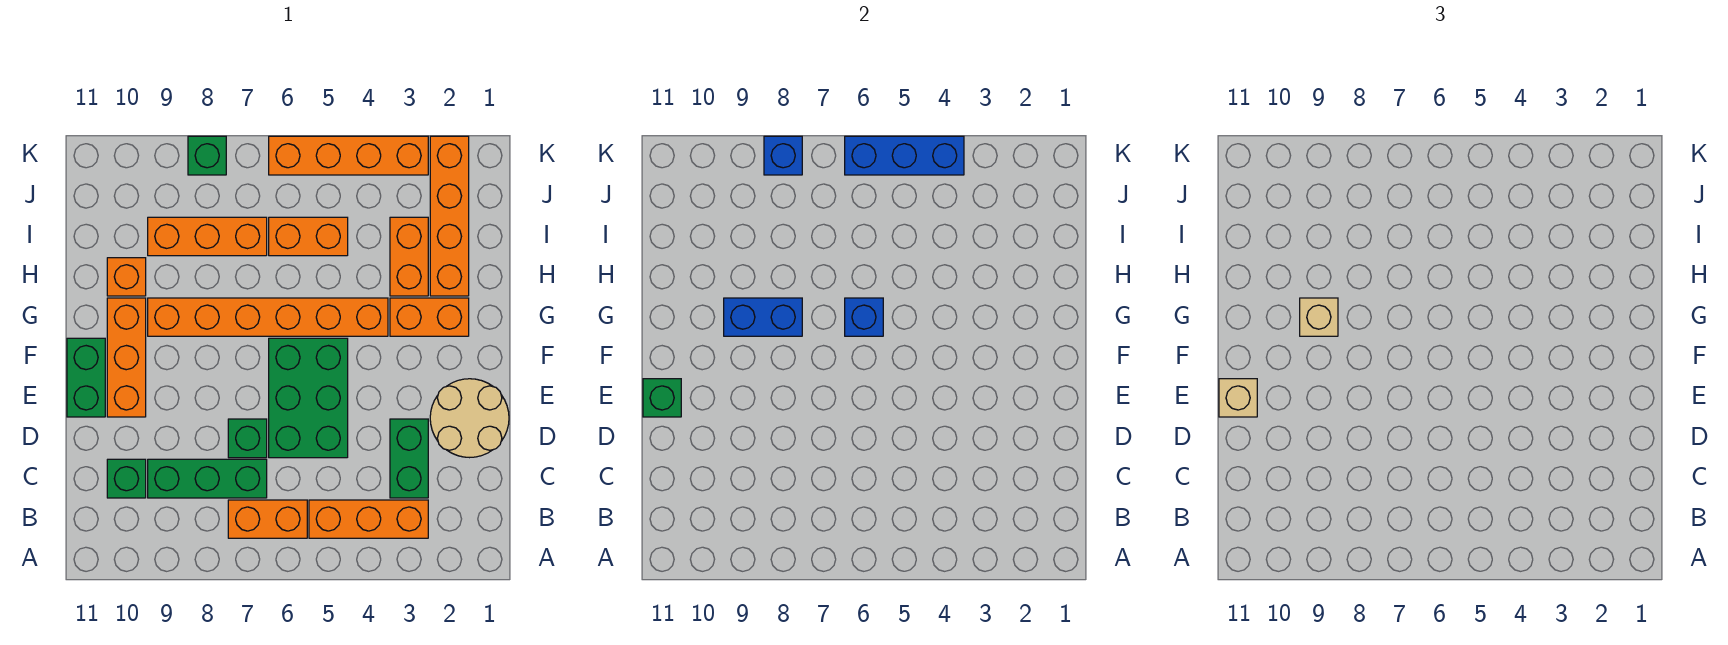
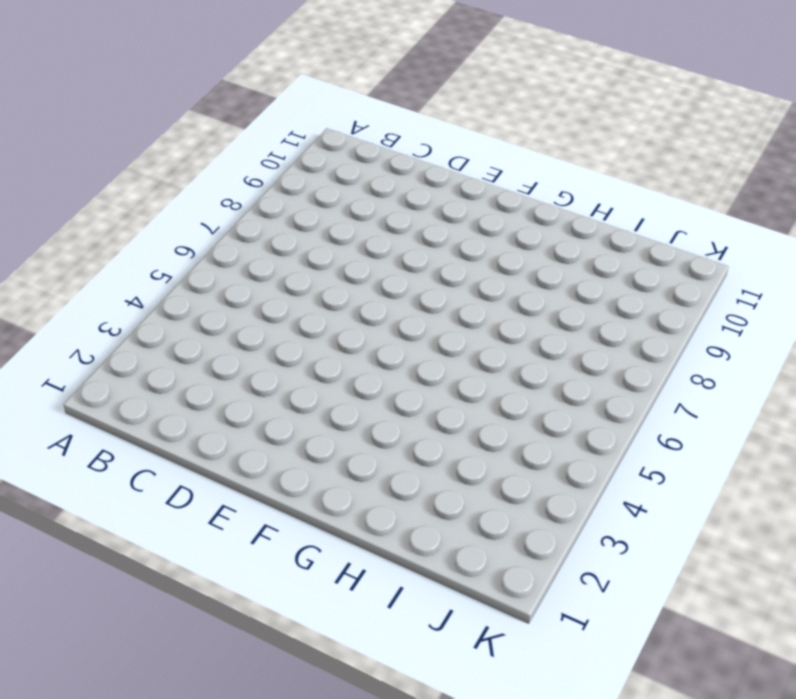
none -> orange 1x3 brick [309,500,428,538]
none -> orange 1x2 brick [228,500,307,538]
none -> green 1x2 brick [390,419,428,498]

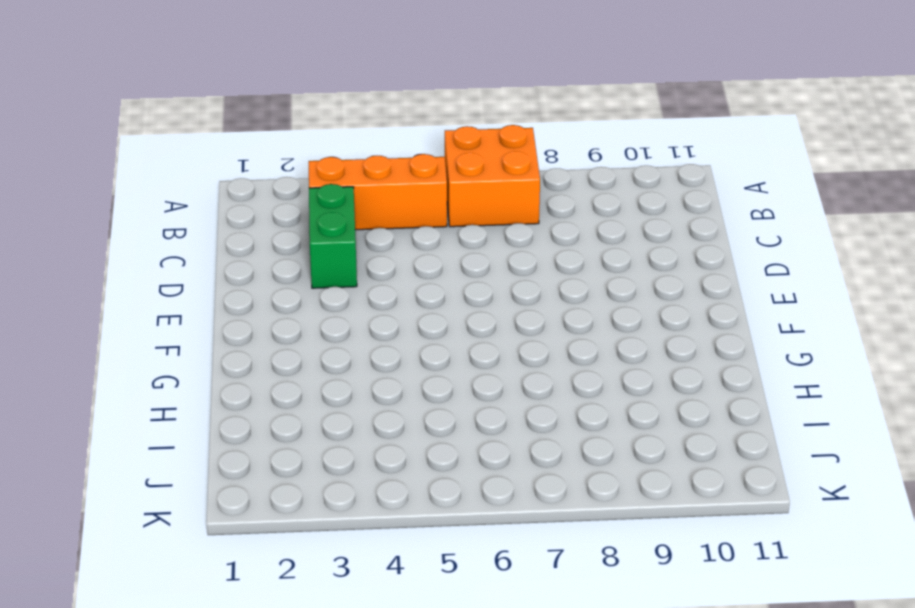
orange 2x2 brick [445,125,540,227] -> orange 1x2 brick [228,500,307,538]
none -> green 1x3 brick [148,459,267,498]
none -> green 1x1 brick [107,459,146,498]
none -> tan 2x2 round brick [430,379,509,458]

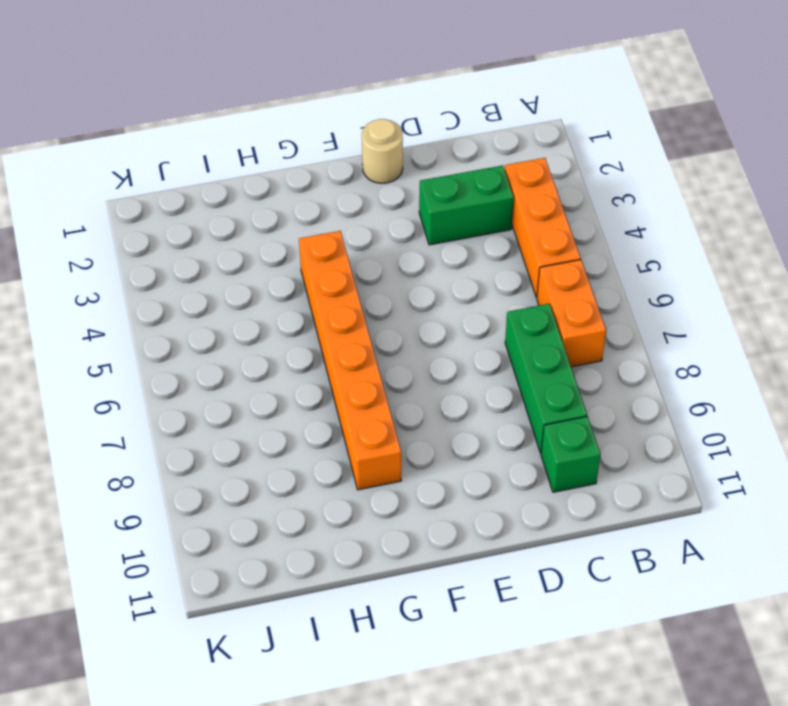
tan 1x1 round brick [362,119,403,183] -> tan 2x2 round brick [430,379,509,458]
none -> green 2x3 brick [269,338,348,458]
none -> green 1x1 brick [228,419,267,458]
none -> orange 1x3 brick [107,298,146,417]

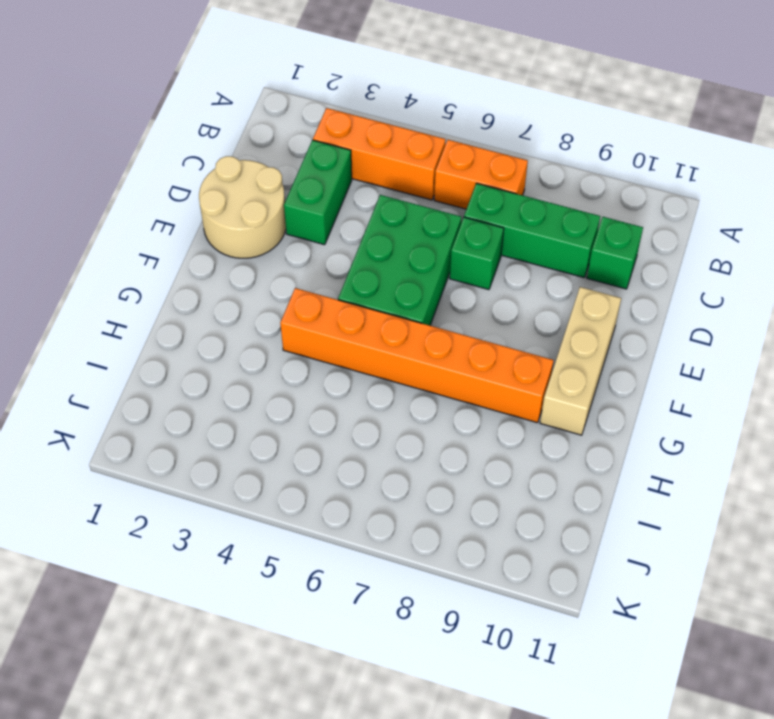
tan 1x3 brick [540,287,621,435] -> orange 1x3 brick [107,298,146,417]
none -> green 1x2 brick [67,338,105,417]
none -> orange 1x2 brick [390,298,469,336]
none -> orange 1x4 brick [430,136,469,296]

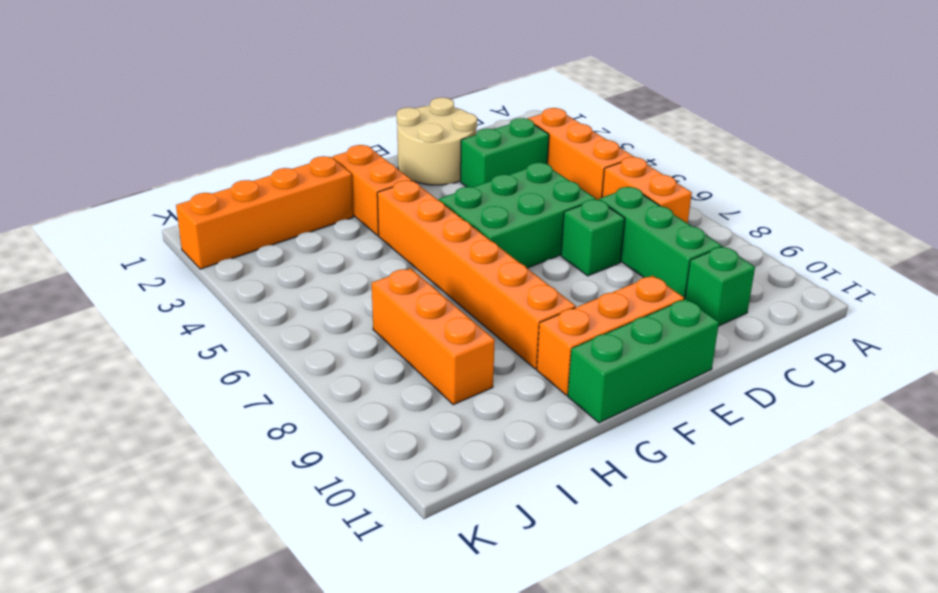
green 1x3 brick [568,299,719,423] -> green 1x2 brick [67,338,105,417]
none -> orange 1x2 brick [390,217,428,296]
none -> orange 1x1 brick [107,258,146,296]
none -> orange 1x2 brick [269,217,348,256]

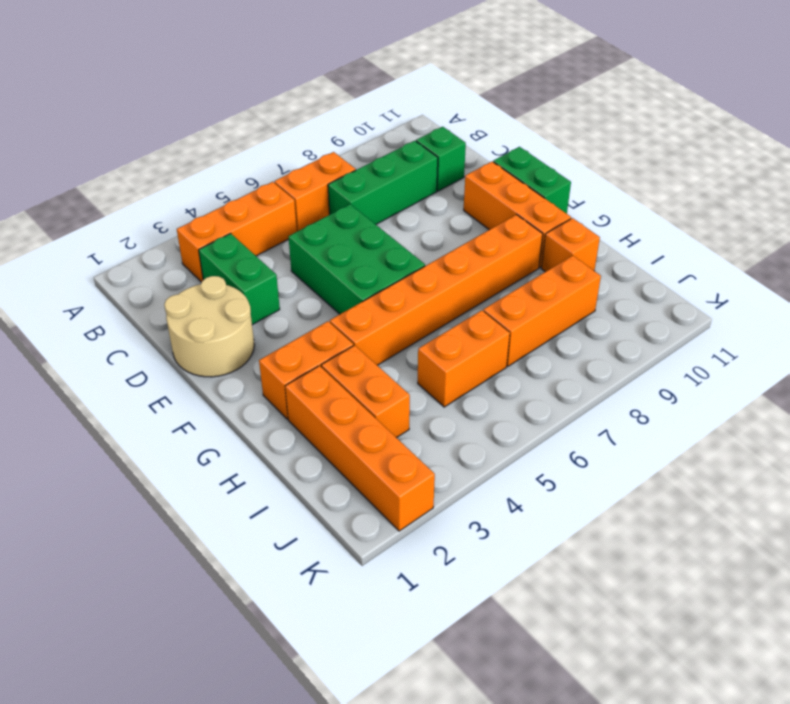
none -> green 1x1 brick [228,419,267,458]
none -> orange 1x4 brick [269,136,428,175]
none -> green 1x1 brick [188,136,226,175]

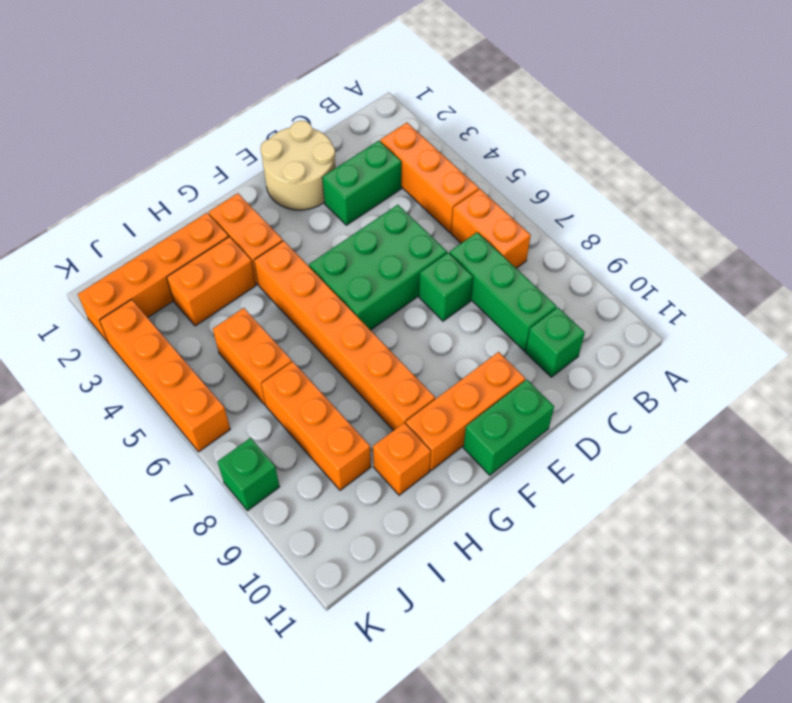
none -> green 1x1 brick [643,379,681,417]
none -> blue 1x1 brick [845,298,883,336]
none -> blue 1x2 brick [724,298,802,336]

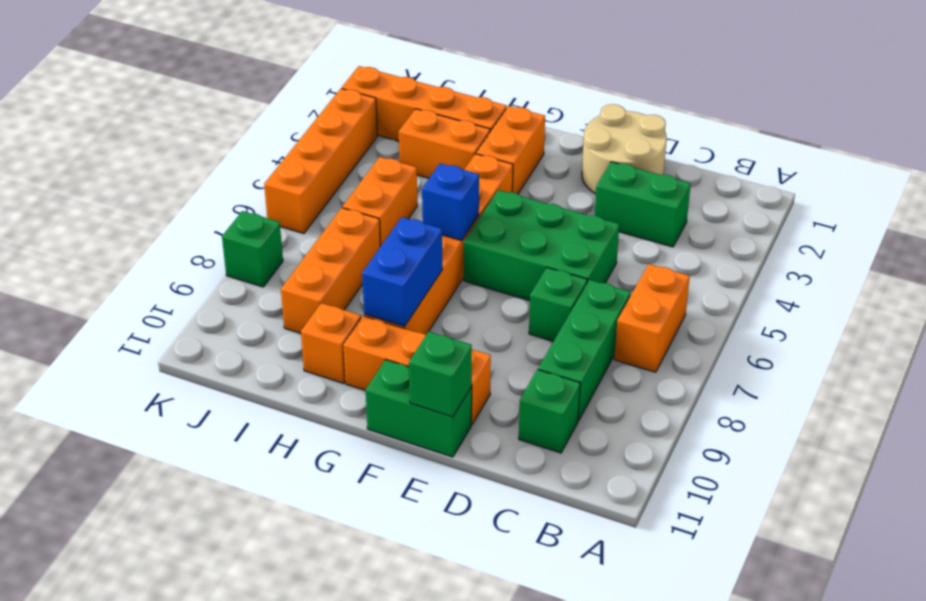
none -> orange 1x3 brick [309,500,428,538]
none -> blue 1x3 brick [845,136,964,175]
none -> blue 1x1 brick [764,136,802,175]

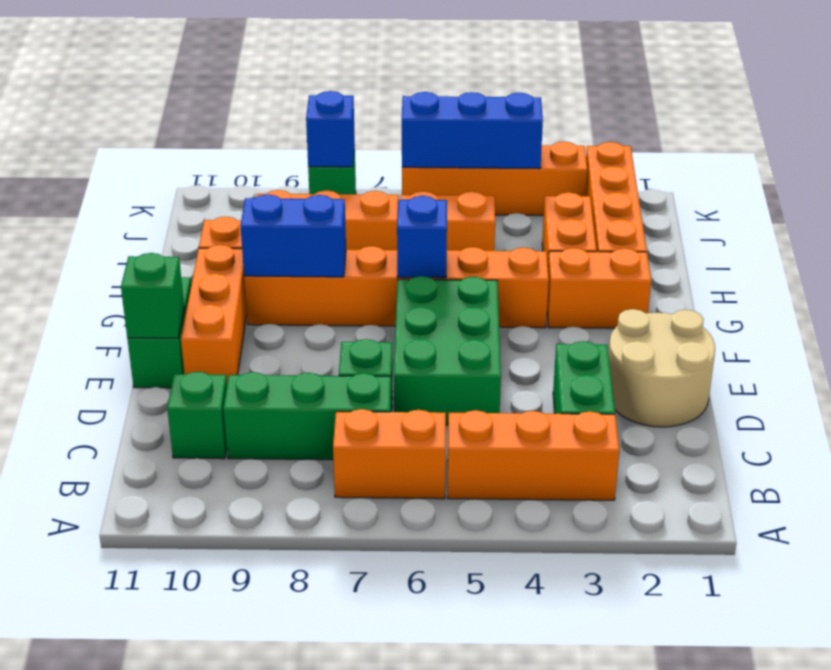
none -> tan 1x1 brick [1219,379,1257,417]
none -> tan 1x1 brick [1300,298,1338,336]

